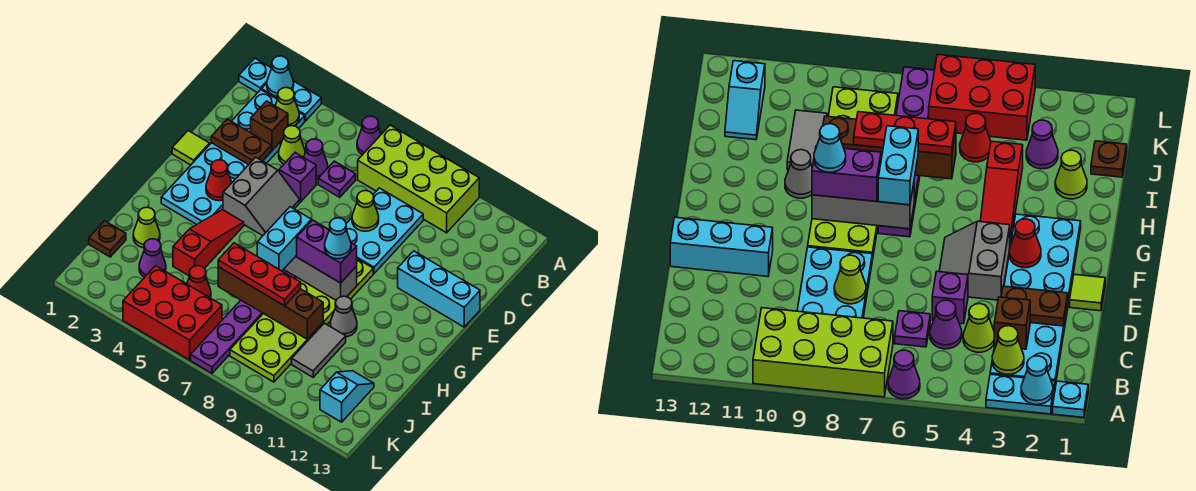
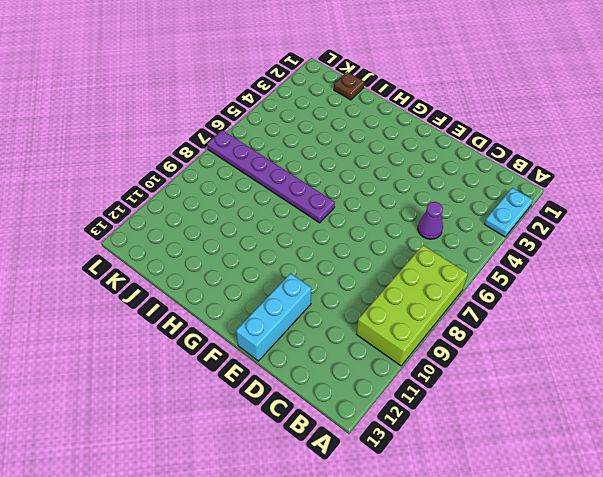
none -> cyan 1x1 plate [239,58,271,93]
none -> purple 1x1 cone [357,116,381,155]
none -> cyan 2x6 plate [161,90,305,225]
none -> lime 1x1 cone [279,126,305,164]

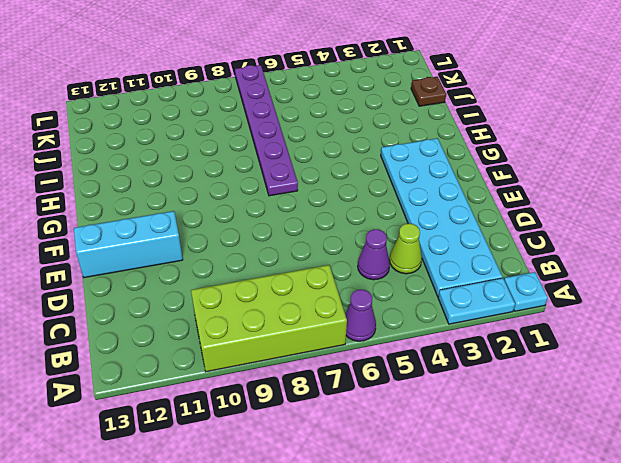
none -> purple 1x1 plate [318,161,356,197]
none -> cyan 2x3 plate [346,188,423,274]
none -> purple 1x1 brick [279,153,316,202]
none -> lime 1x1 tile [172,131,210,165]

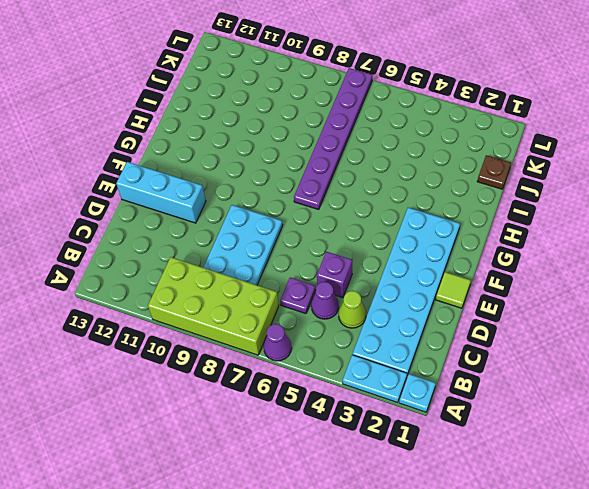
none -> grey 2x2 slope [223,157,300,236]
none -> lime 2x6 plate [230,259,373,382]
none -> red 1x3 slope [173,210,244,276]
none -> grey 1x1 cone [330,296,357,337]

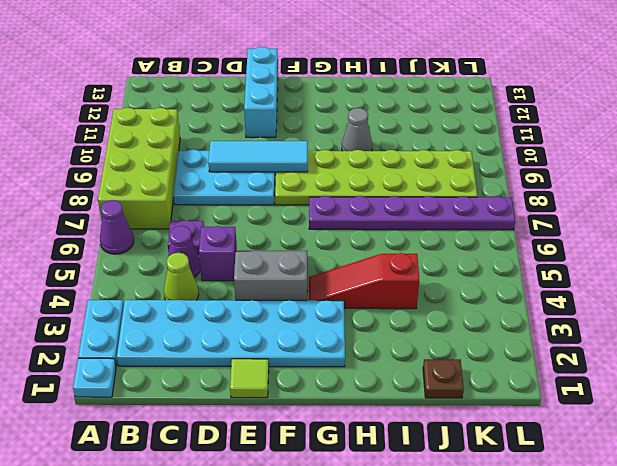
cyan 1x3 tile [209,141,308,172] -> none
none -> lime 1x1 cone [133,207,160,248]
none -> grey 1x2 tile [292,323,346,377]
none -> purple 1x1 cone [139,239,166,278]
none -> red 1x1 cone [187,266,211,298]

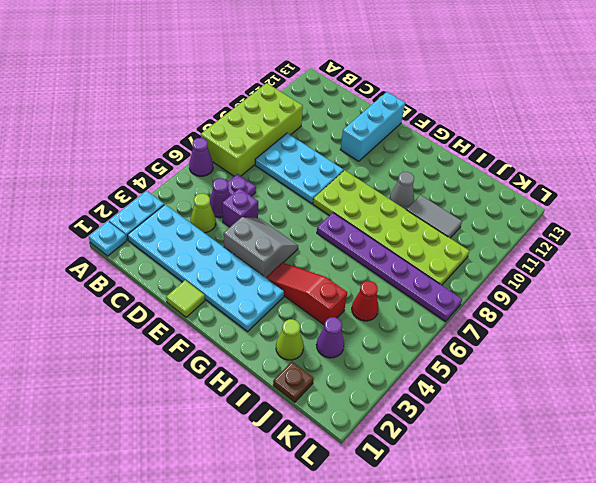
none -> cyan 1x2 slope [320,371,374,422]
none -> red 2x3 brick [123,266,222,360]
none -> cyan 1x1 cone [267,56,294,97]
none -> lime 1x1 cone [275,88,299,126]

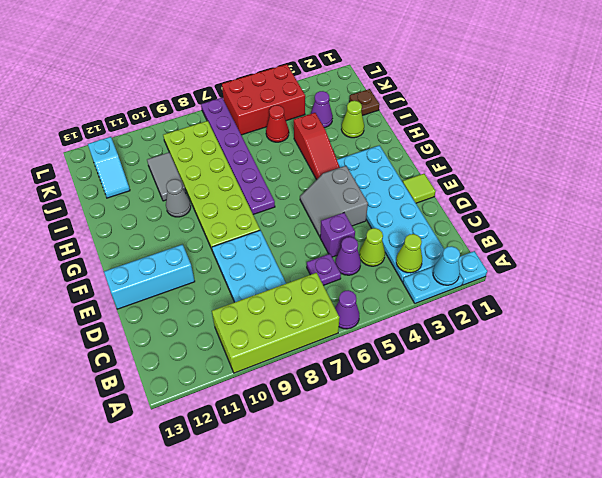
none -> brown 1x1 brick [251,101,288,150]
none -> brown 1x2 plate [211,119,271,165]
none -> lime 1x1 cone [352,191,379,231]
none -> red 1x1 cone [206,160,232,201]

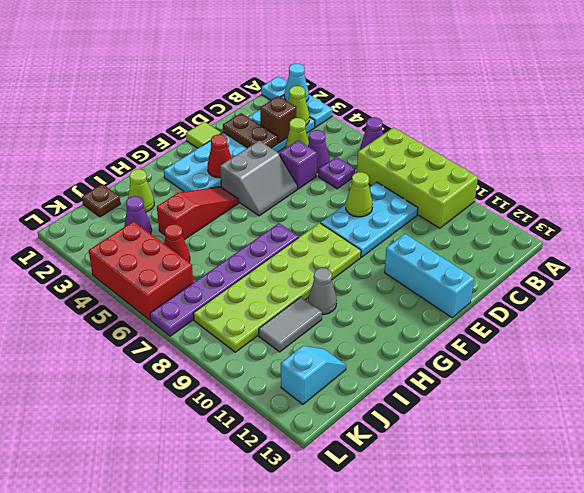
none -> grey 1x3 brick [284,255,357,300]
none -> brown 1x4 brick [218,267,323,339]
none -> cyan 1x2 brick [257,207,311,271]
none -> purple 1x2 brick [297,220,357,283]

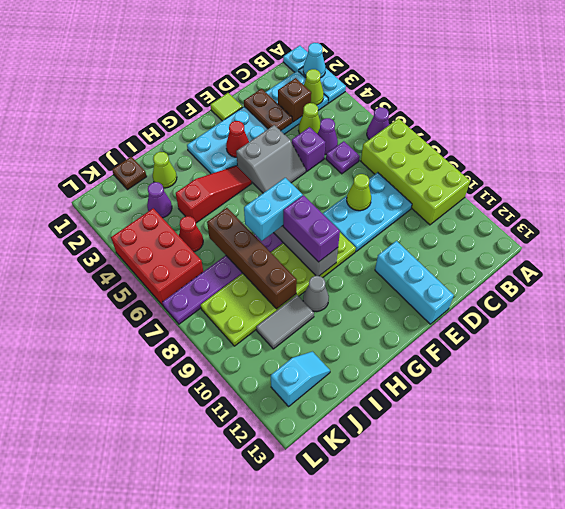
none -> red 1x3 plate [218,243,301,306]
none -> cyan 1x1 cone [325,218,351,259]

